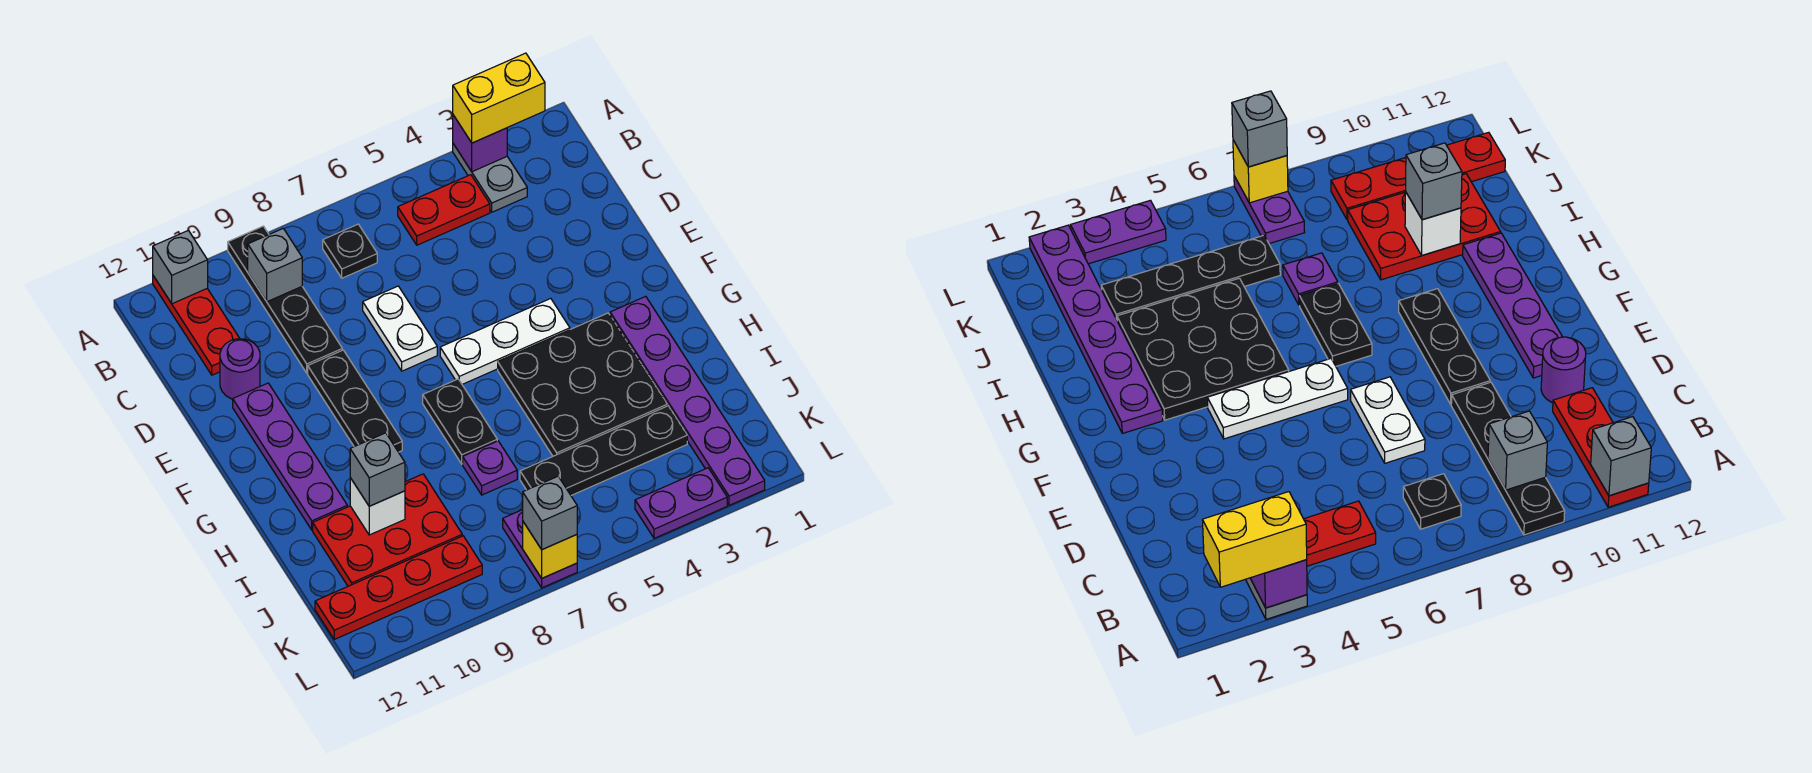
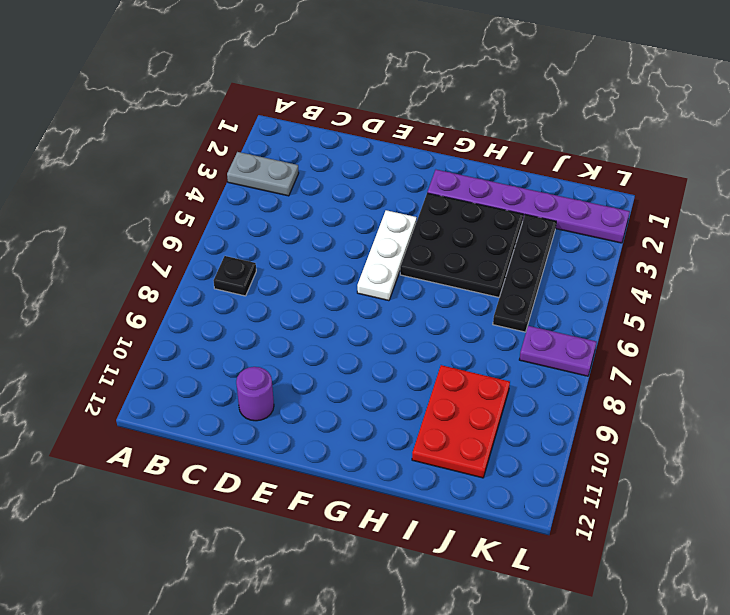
none -> black 1x4 plate [228,226,342,373]
none -> red 1x3 plate [153,276,240,375]
none -> red 1x2 plate [398,175,490,245]

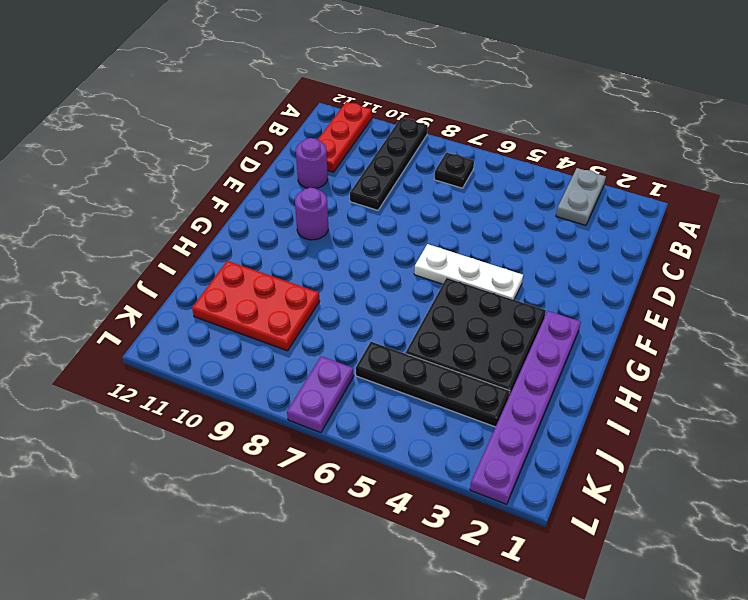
purple 1x1 round brick [295,188,328,240] -> none
none -> red 1x2 plate [398,175,490,245]
none -> white 1x2 plate [363,286,437,371]
none -> black 1x3 plate [308,350,402,452]

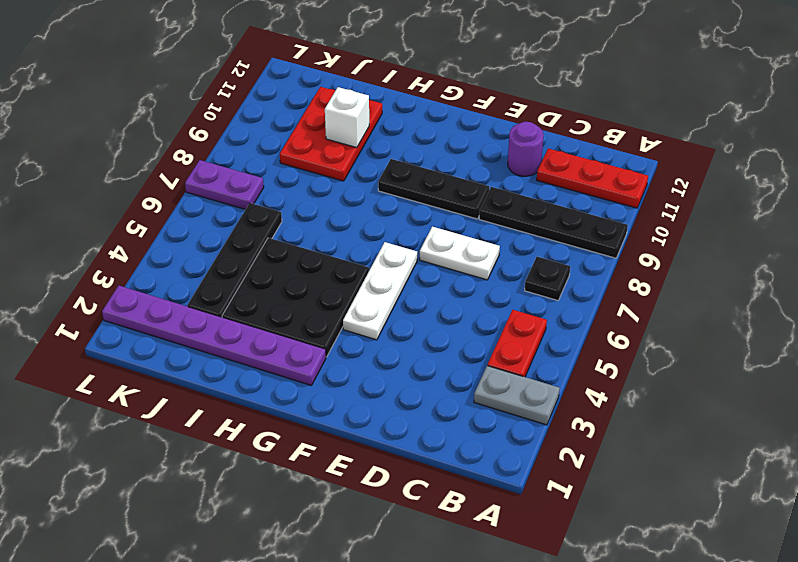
none -> purple 1x4 plate [233,383,347,530]
none -> black 1x2 plate [423,379,497,464]
none -> purple 1x1 plate [463,441,517,495]

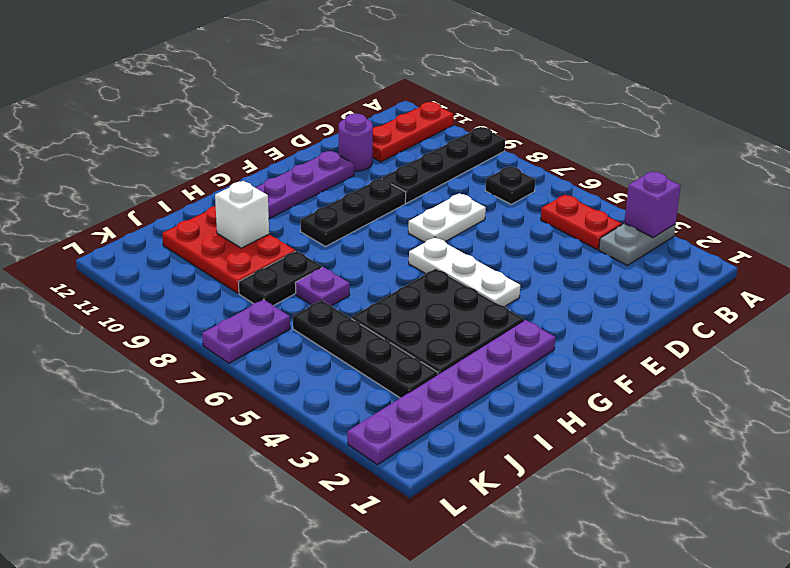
black 1x2 plate [238,251,322,306] -> black 1x2 plate moved to [423,379,497,464]
none -> red 1x4 plate [315,536,482,639]
none -> purple 1x2 plate [635,468,727,538]
none -> grey 1x1 brick [153,231,208,304]

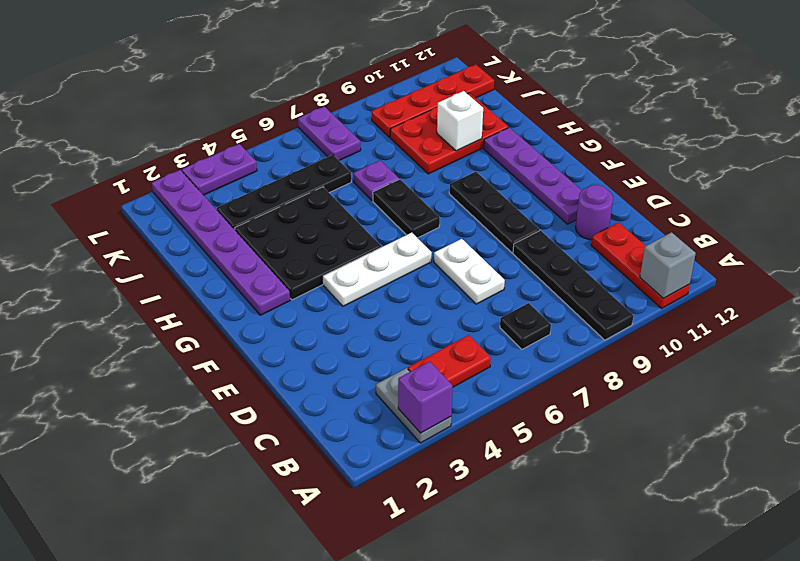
none -> grey 1x1 brick [248,229,302,302]
none -> yellow 1x1 brick [523,522,577,578]
none -> yellow 1x2 brick [453,53,545,143]

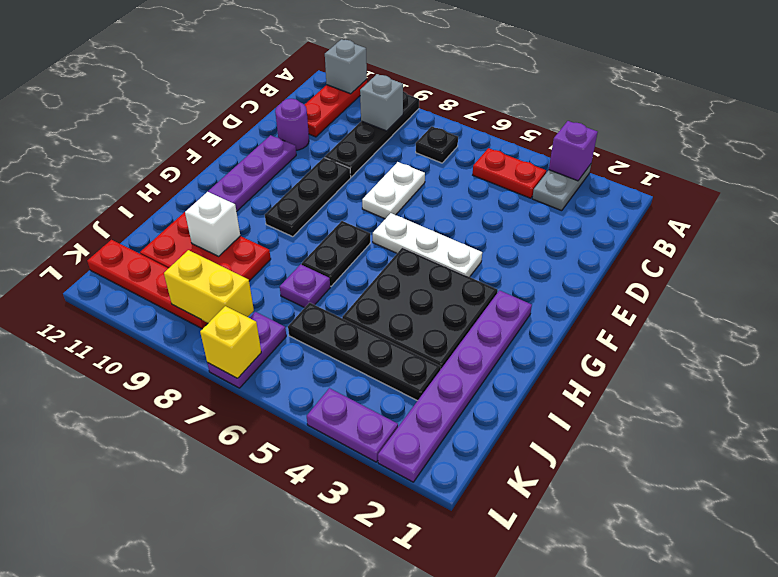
yellow 1x2 brick [164,250,254,323] -> yellow 1x2 brick moved to [453,53,545,143]
none -> grey 1x1 brick [350,433,405,506]
none -> grey 1x1 brick [523,476,577,550]

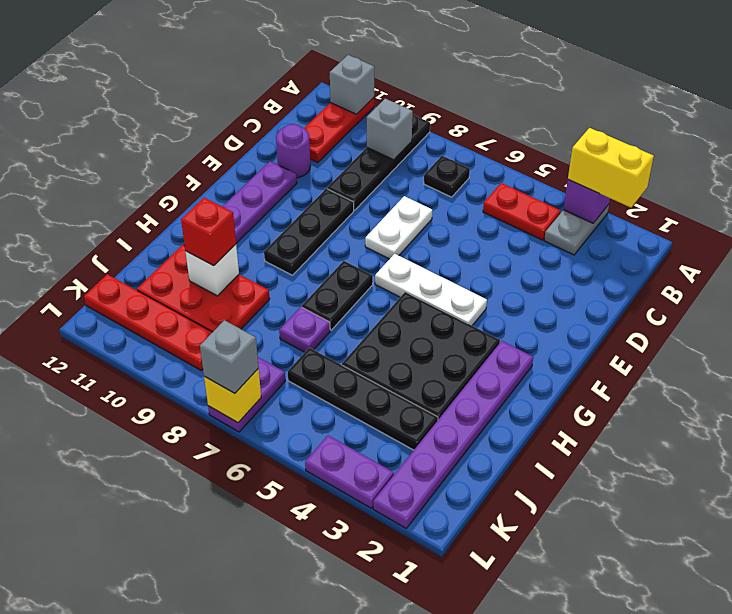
red 1x1 brick [181,198,236,266] -> grey 1x1 brick [350,433,405,506]

